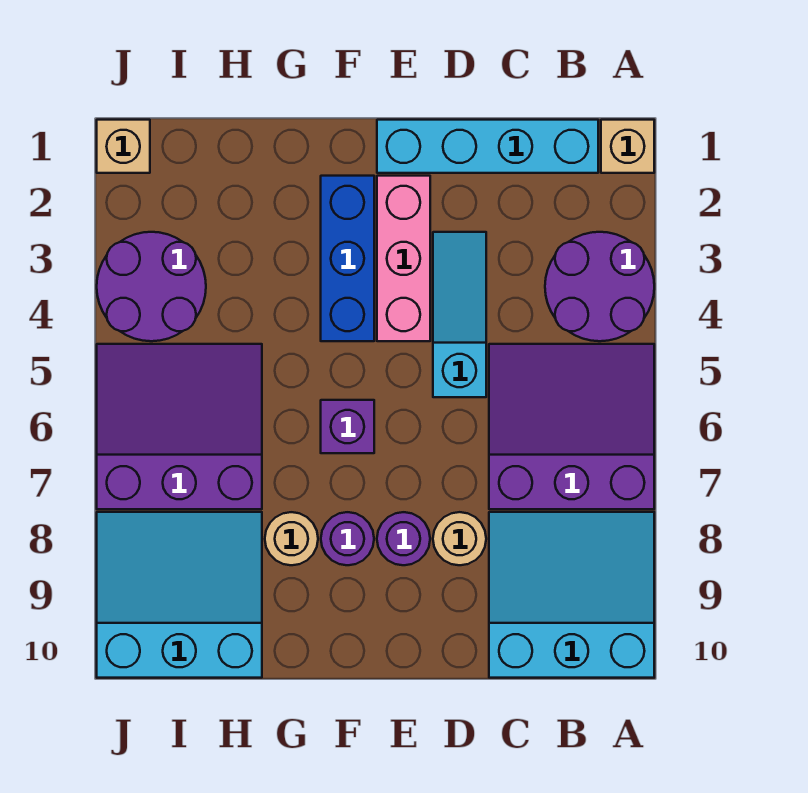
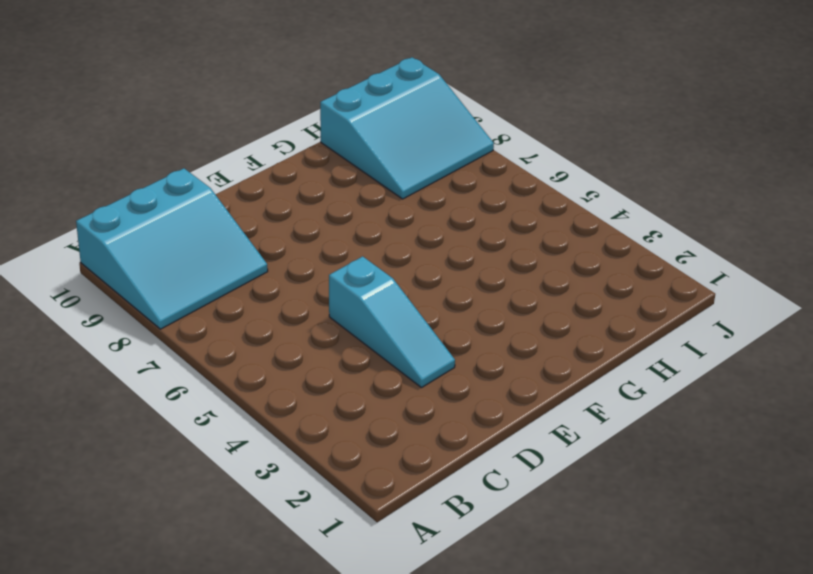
none -> tan 1x1 brick [601,120,654,173]
none -> purple 2x2 round brick [545,232,654,341]
none -> purple 3x3 slope [489,344,654,509]

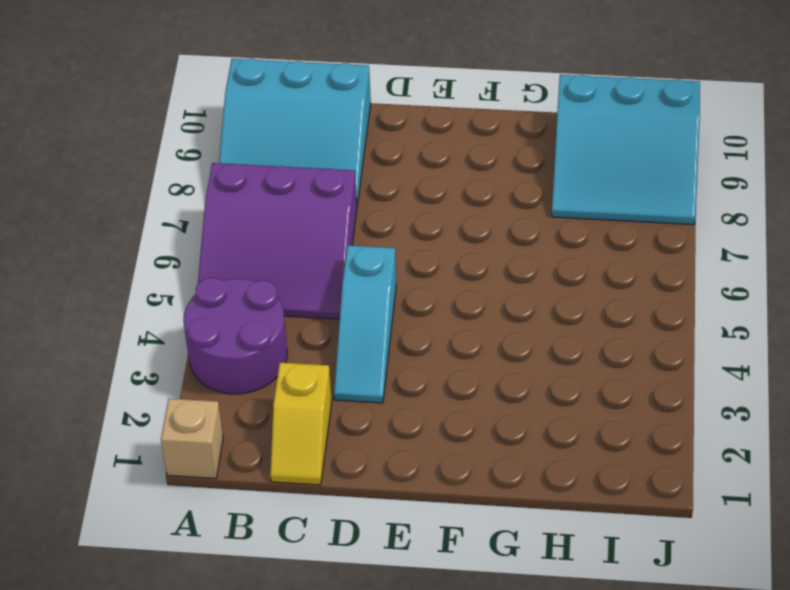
yellow 1x2 slope [270,363,332,485] -> cyan 1x4 brick [377,120,598,173]
none -> tan 1x1 round brick [433,512,486,565]
none -> pink 1x3 brick [377,176,430,341]
none -> purple 1x1 round brick [377,512,430,565]

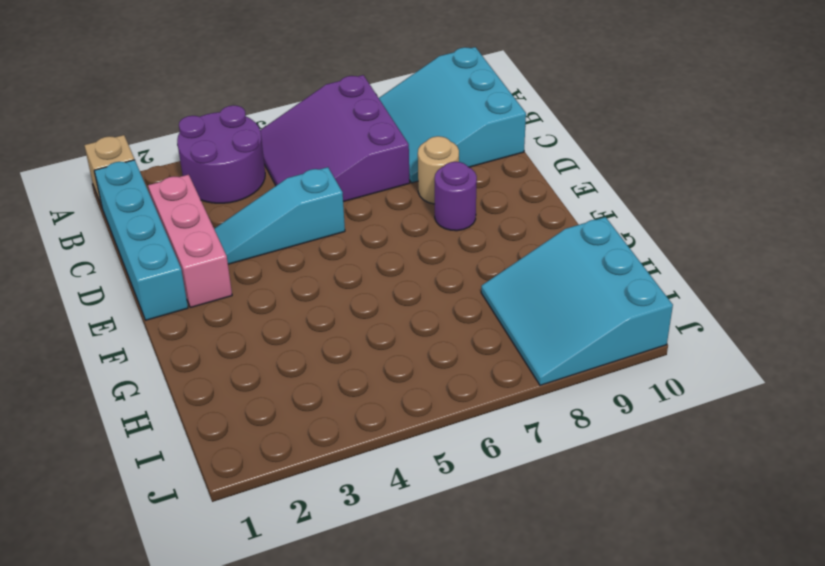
pink 1x3 brick [148,175,232,308] -> pink 1x3 brick turned to [377,176,430,341]
none -> blue 1x3 brick [321,176,374,341]
none -> purple 1x1 brick [321,400,374,453]
none -> purple 1x1 round brick [321,512,374,565]

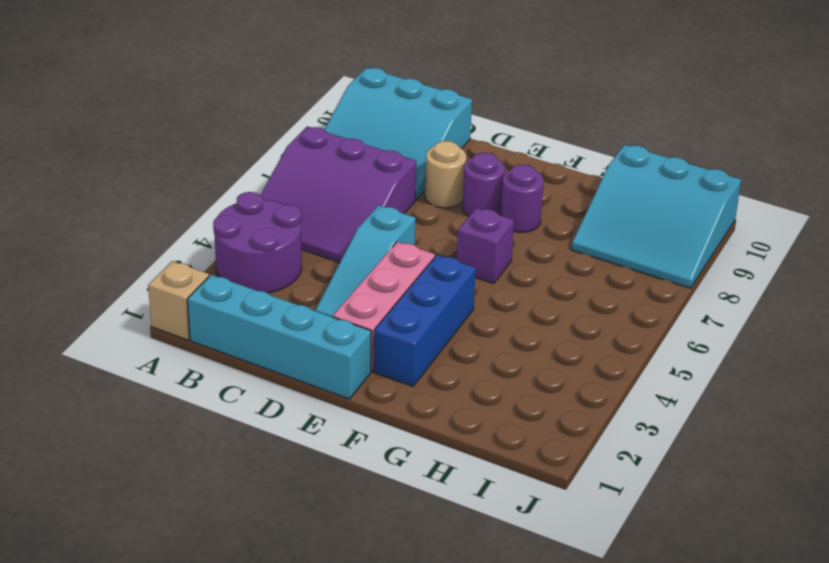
none -> tan 1x1 round brick [265,512,318,565]
none -> purple 3x3 slope [97,344,262,509]
none -> purple 2x2 round brick [97,232,206,341]

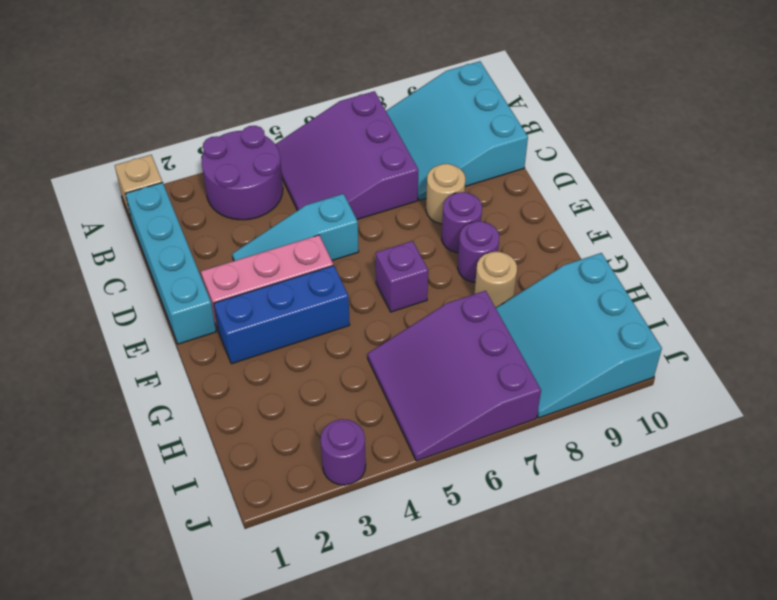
purple 1x1 round brick [320,419,366,485] -> purple 2x2 round brick [97,232,206,341]
none -> tan 1x1 brick [97,120,150,173]

